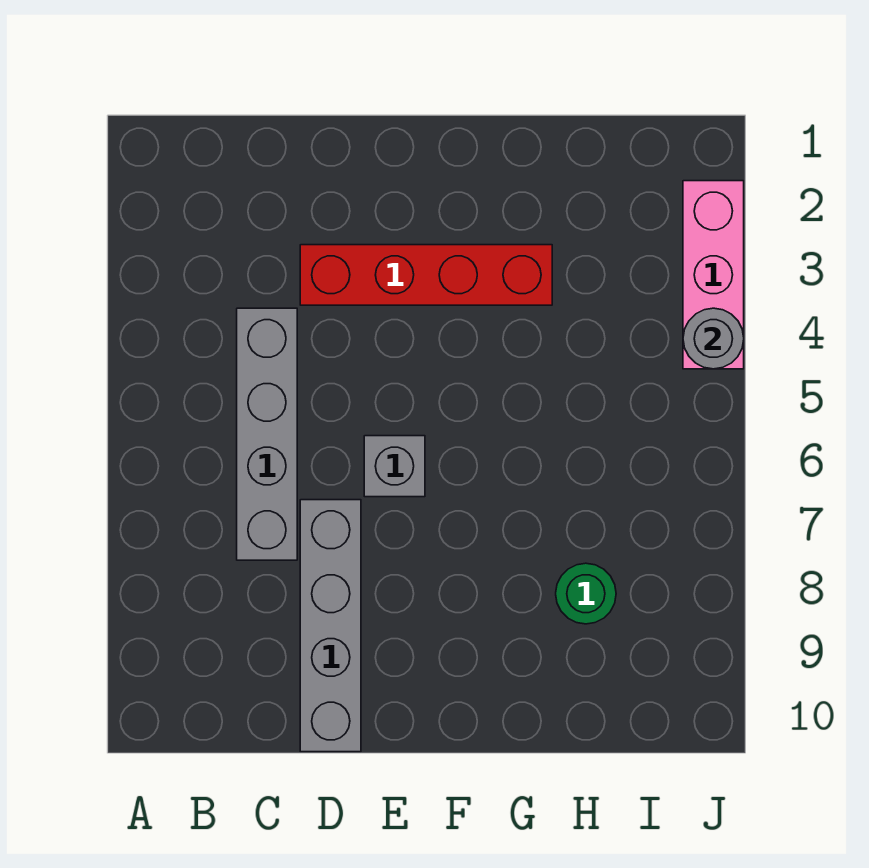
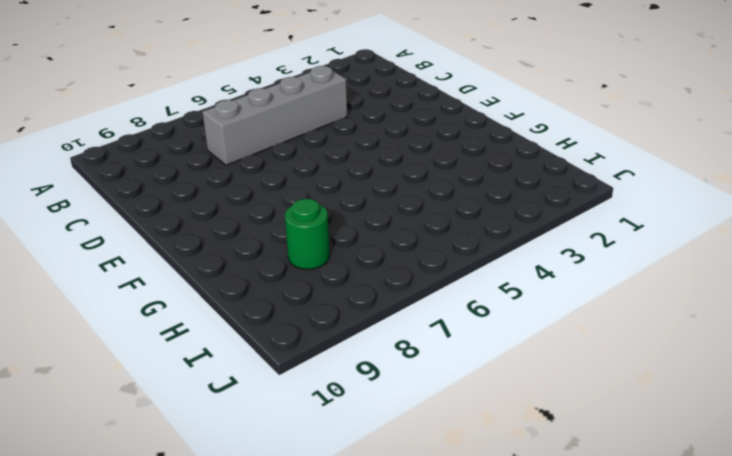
none -> red 1x4 brick [300,245,552,305]
none -> grey 1x4 brick [300,500,361,752]

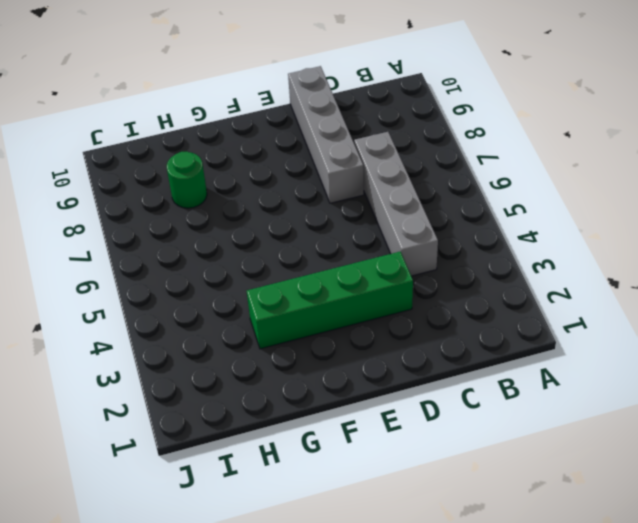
green 1x4 brick [247,252,413,349] -> red 1x4 brick [300,245,552,305]
none -> grey 1x1 brick [364,436,425,497]
none -> pink 1x3 brick [683,181,744,369]

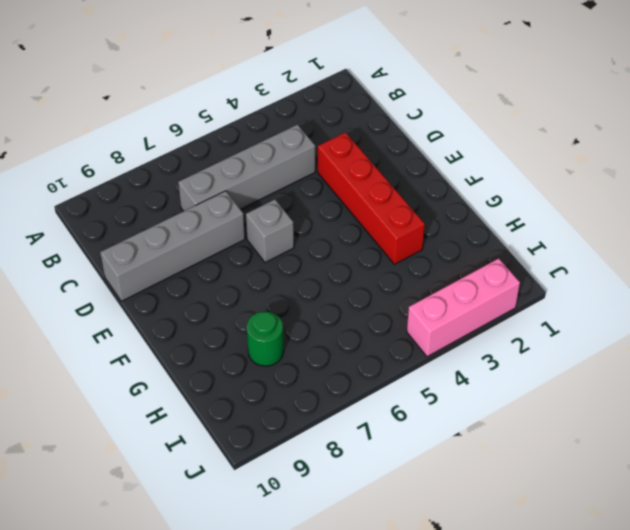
none -> grey 1x1 round brick [683,308,744,369]

